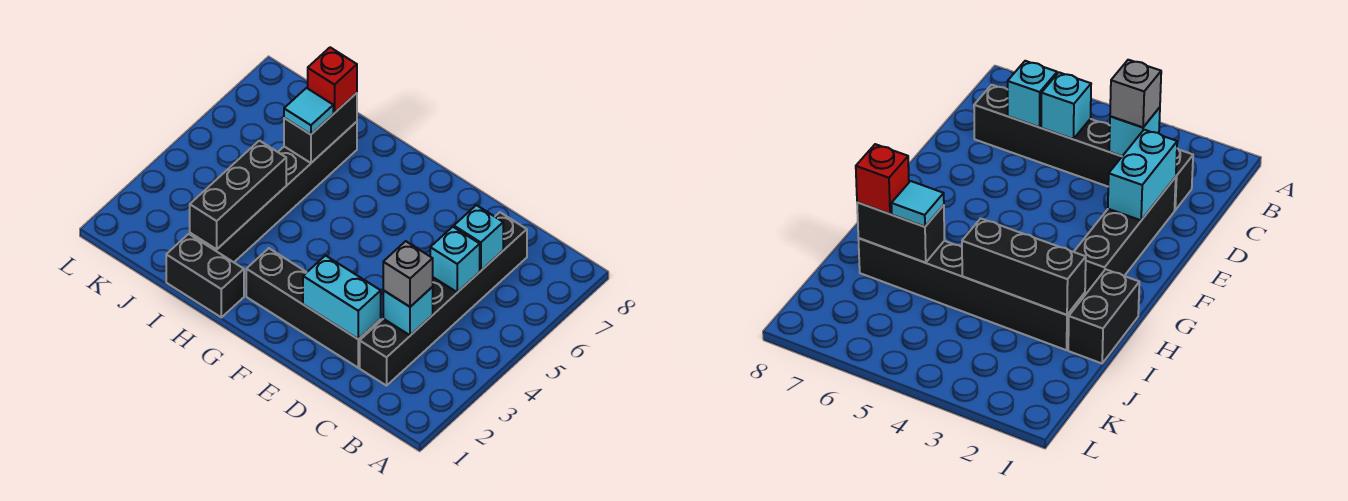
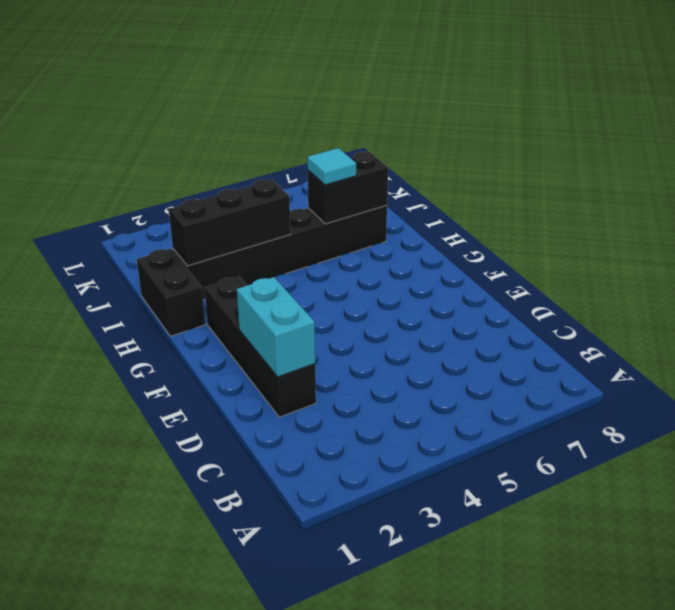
none -> black 1x6 brick [360,212,527,386]
none -> cyan 1x1 brick [383,287,433,335]
none -> cyan 1x1 brick [430,227,480,292]

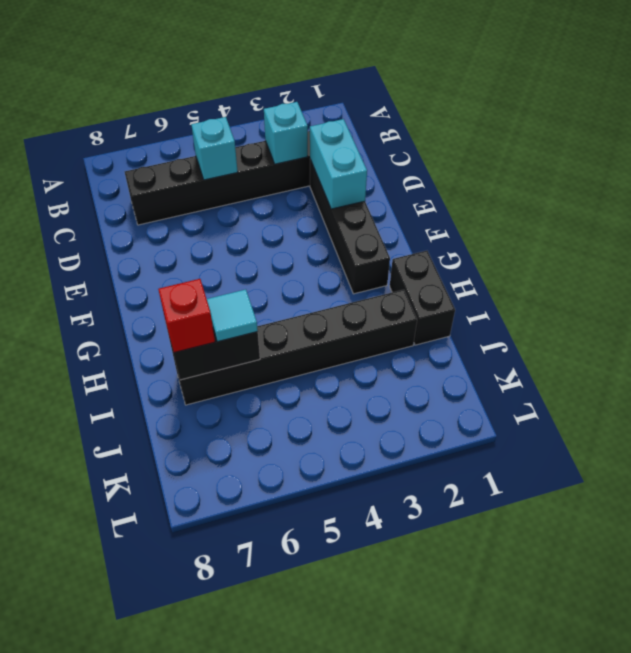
none -> cyan 1x1 brick [454,205,503,271]
none -> black 1x3 brick [190,141,286,249]
none -> grey 1x1 brick [383,241,433,307]

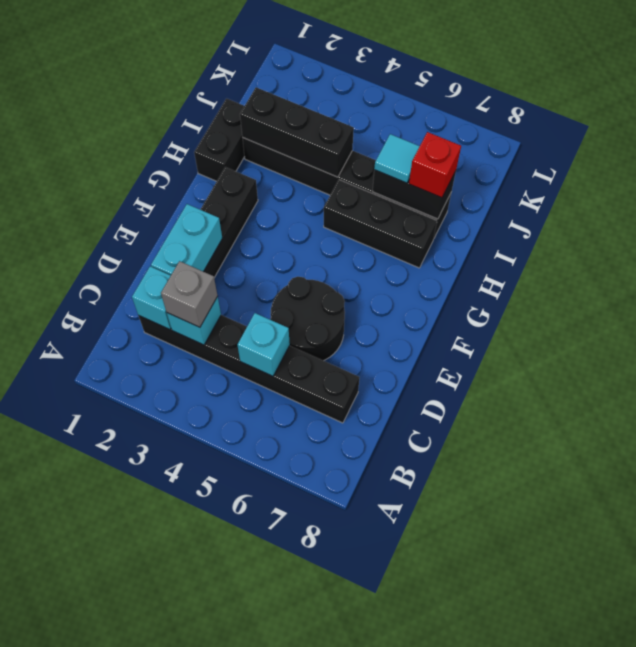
cyan 1x1 brick [132,266,171,330] -> cyan 1x1 brick moved to [454,205,503,271]
black 2x2 round brick [270,277,345,361] -> none
black 1x3 brick [324,180,437,268] -> none

